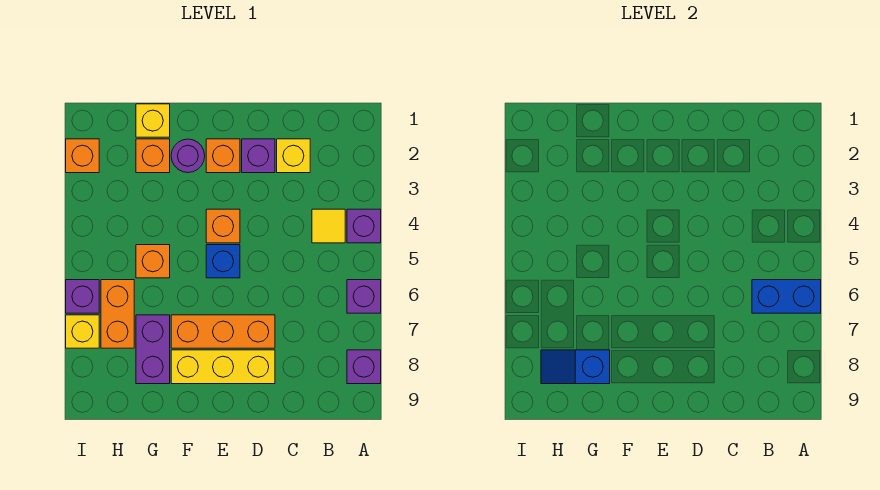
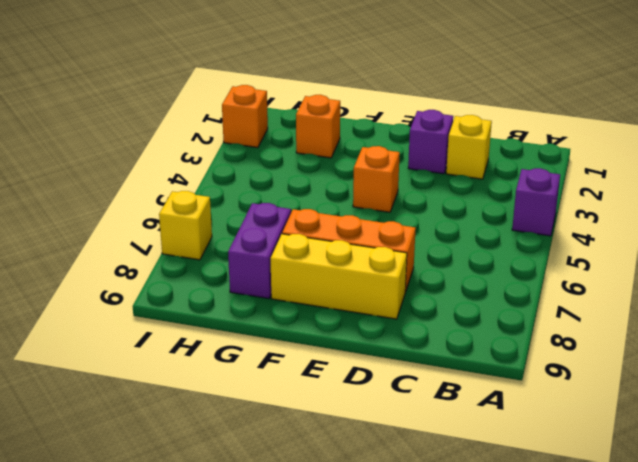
none -> purple 1x1 brick [347,280,381,313]
none -> purple 1x1 brick [347,350,381,384]
none -> yellow 1x1 tile [312,209,345,243]

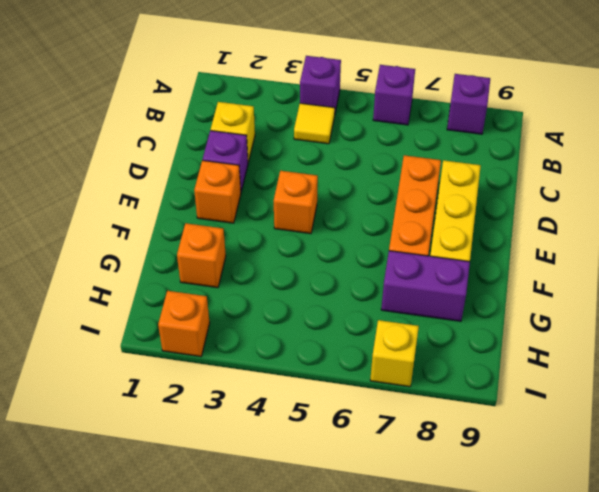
none -> blue 1x1 brick [206,245,240,278]
none -> purple 1x1 round brick [171,139,205,173]
none -> yellow 1x1 brick [136,104,170,137]

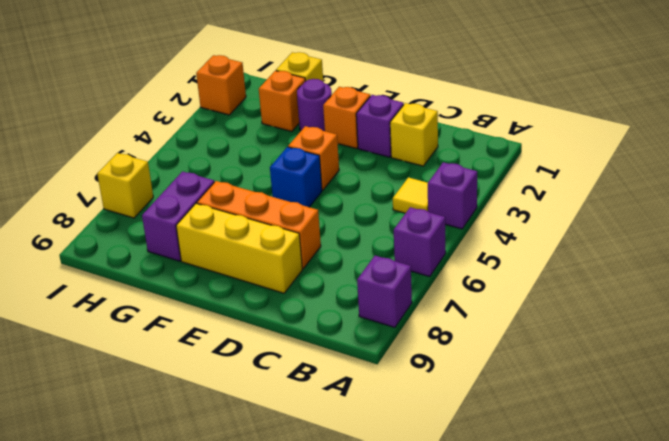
none -> orange 1x1 brick [136,245,170,278]
none -> orange 1x2 brick [101,280,134,348]
none -> purple 1x1 brick [66,280,99,313]

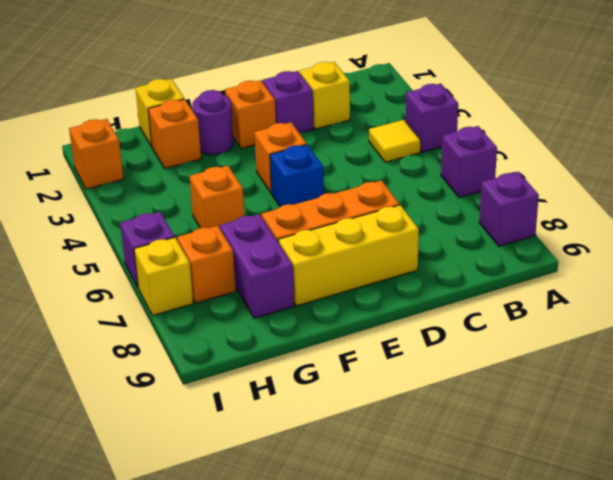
orange 1x1 brick [177,226,236,303] -> orange 1x2 brick [101,280,134,348]
none -> blue 1x2 brick [752,280,821,313]
none -> blue 1x2 slope [541,350,610,384]

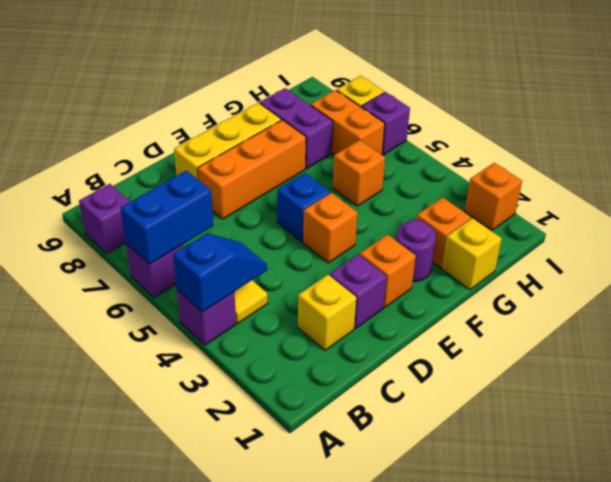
blue 1x2 slope [173,233,267,312] -> blue 1x2 slope moved to [541,350,610,384]

